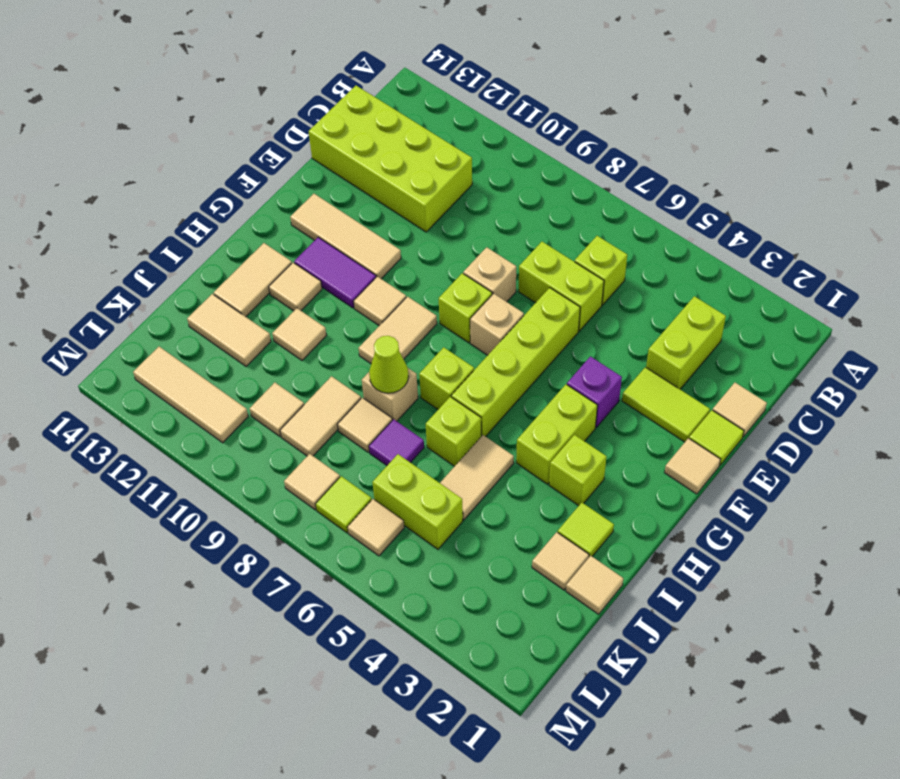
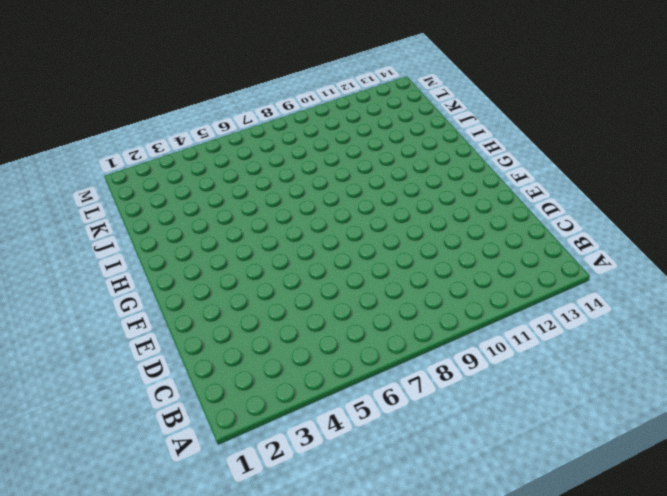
none -> lime 1x2 brick [646,296,726,389]
none -> lime 1x1 brick [575,236,627,305]
none -> lime 2x4 brick [309,86,472,232]
none -> tan 1x1 tile [713,383,767,437]

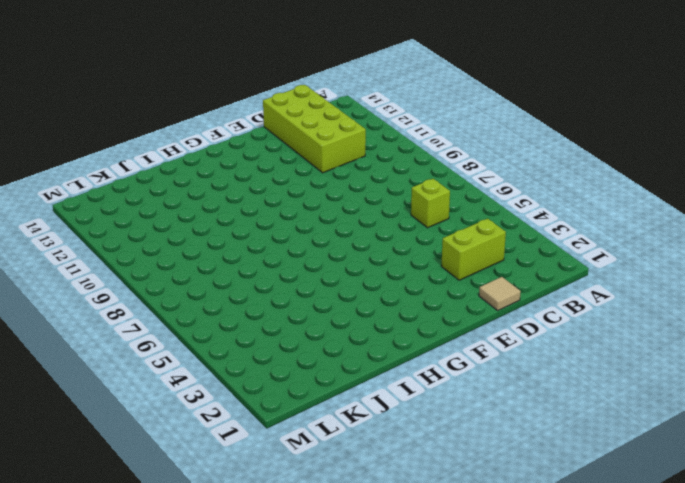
none -> lime 1x2 brick [518,242,604,331]
none -> lime 1x1 tile [689,410,744,465]
none -> lime 1x2 tile [622,367,710,442]
none -> lime 1x4 brick [451,288,580,437]

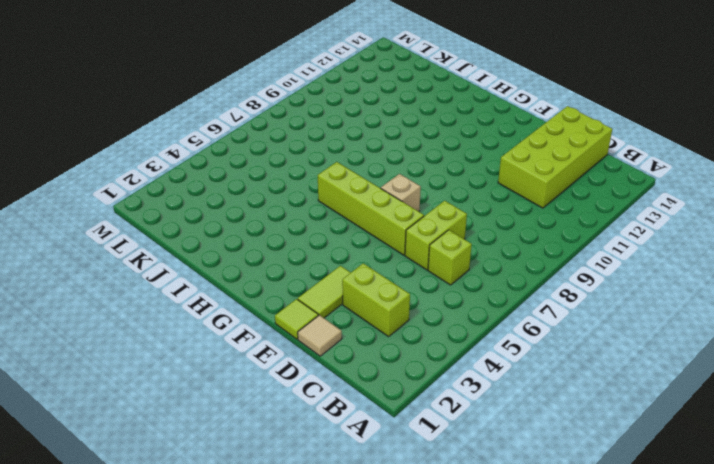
none -> tan 1x1 brick [463,247,516,302]
none -> tan 1x1 tile [664,438,721,494]
none -> purple 1x1 brick [567,356,622,427]
none -> lime 1x1 brick [439,273,492,343]

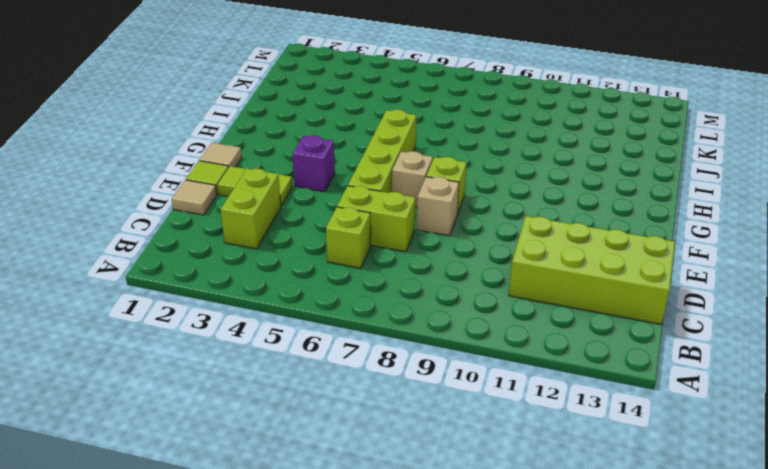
none -> tan 1x3 tile [290,194,401,279]
none -> lime 1x2 brick [516,384,597,484]
none -> tan 1x2 tile [358,297,437,363]
none -> tan 1x1 tile [354,276,406,326]

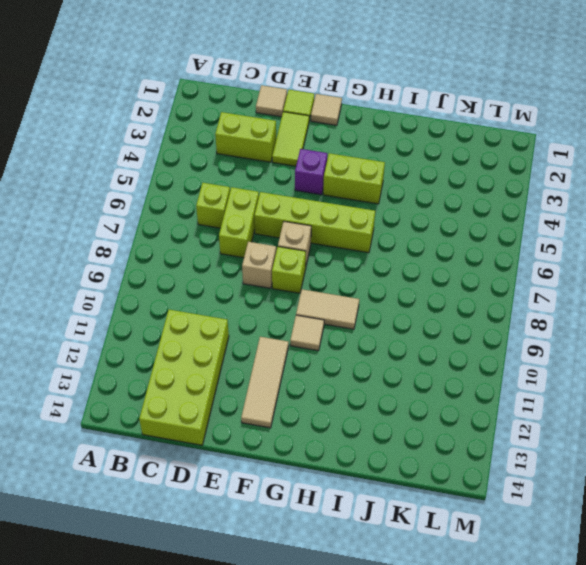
none -> purple 1x2 tile [294,237,376,308]
none -> lime 1x1 brick [549,435,607,506]
none -> lime 1x1 brick [419,347,474,409]
none -> tan 1x1 tile [269,263,322,311]

